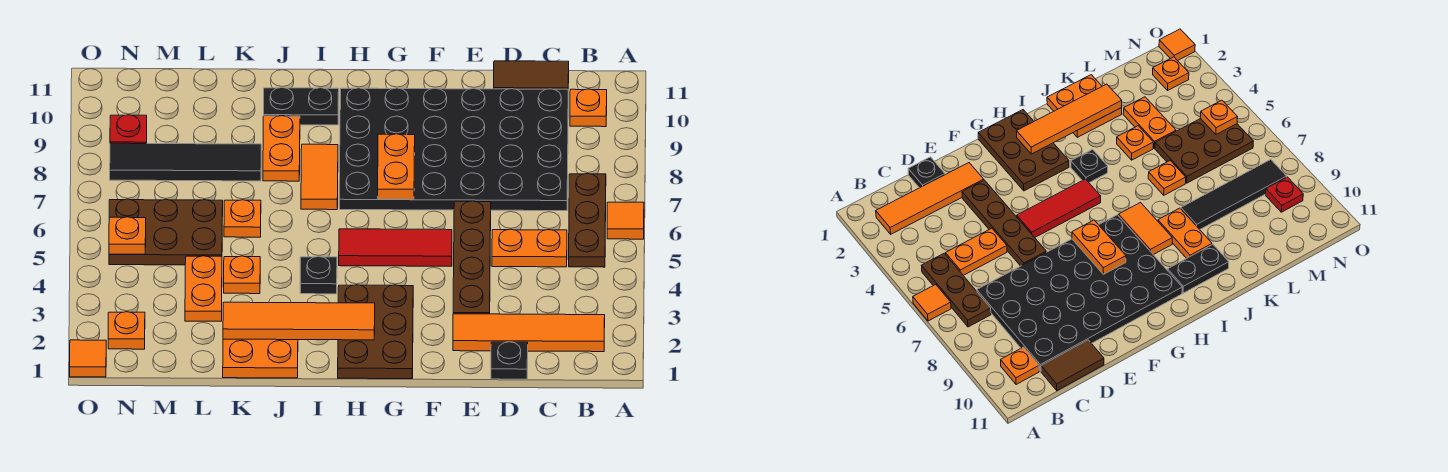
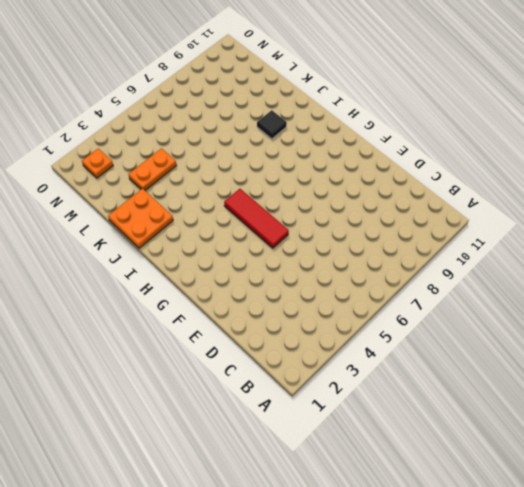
black 1x1 tile [257,110,287,139] -> orange 1x2 plate [263,116,300,181]
none -> orange 1x1 tile [607,202,644,239]
none -> orange 1x4 tile [453,314,605,352]
none -> brown 1x3 plate [569,173,606,267]

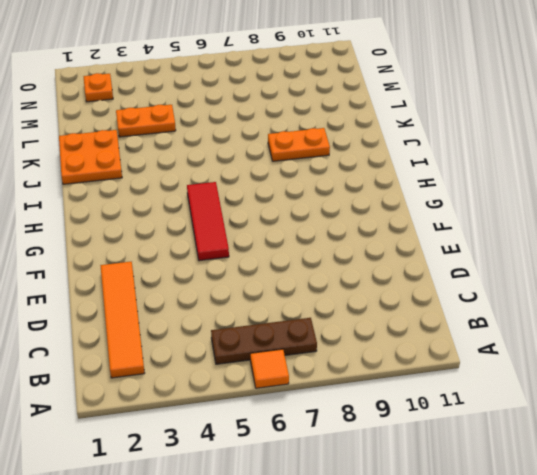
none -> orange 1x1 plate [570,89,607,127]
none -> orange 1x2 plate [492,229,567,267]
none -> black 4x6 plate [339,88,568,211]

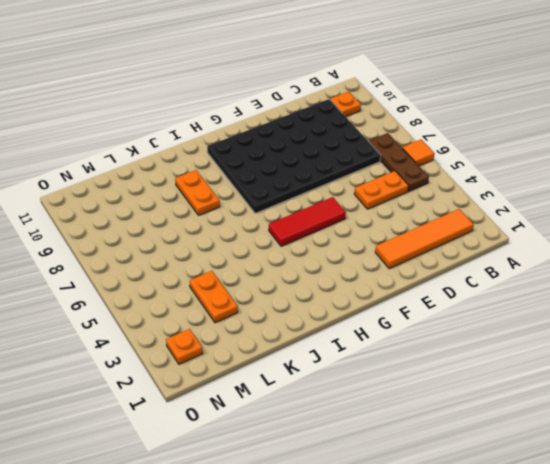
none -> brown 1x2 tile [494,61,569,89]
none -> black 1x1 plate [491,342,528,379]
none -> brown 1x4 plate [453,201,491,314]

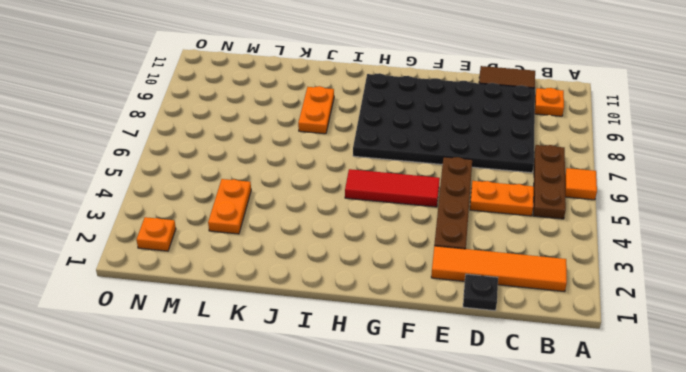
none -> brown 2x3 plate [338,285,413,379]
none -> black 1x1 plate [300,256,337,294]
none -> orange 1x2 tile [301,144,338,210]

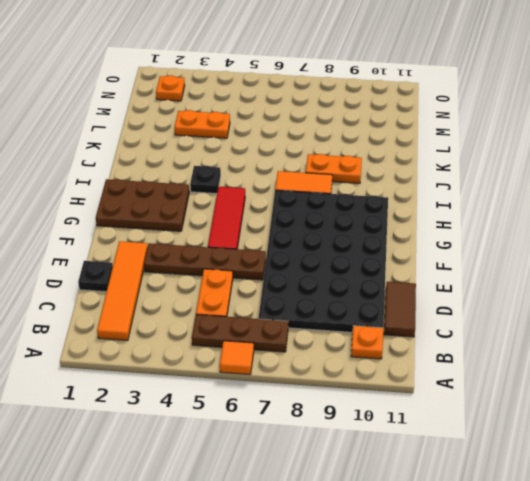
none -> black 1x2 plate [264,88,339,125]
none -> orange 2x2 plate [223,339,298,378]
none -> orange 1x1 plate [224,256,260,294]

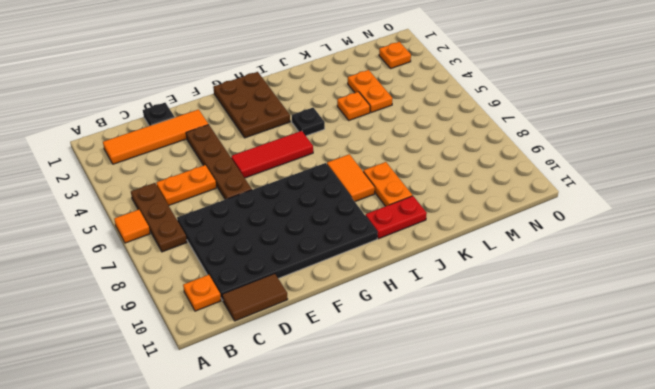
red 1x2 plate [366,196,427,239] -> black 1x2 plate [264,88,339,125]
none -> orange 2x2 plate [223,339,298,378]
none -> orange 1x1 plate [224,200,261,237]
none -> black 1x4 tile [110,143,261,181]

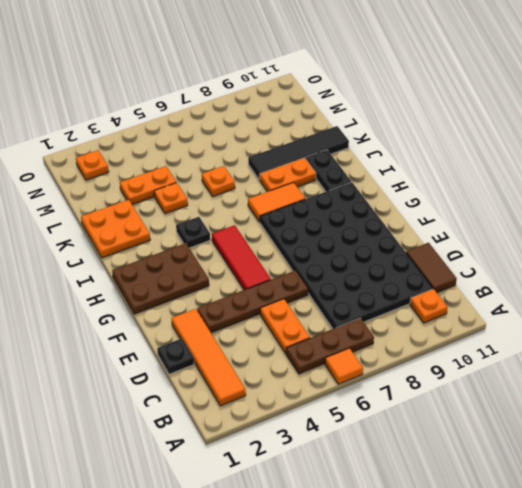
black 1x4 tile [248,126,349,179] -> black 1x4 tile turned to [110,143,261,181]
none -> brown 2x3 plate [109,199,223,265]
none -> red 1x1 plate [110,115,147,144]
none -> orange 1x1 tile [70,340,106,377]

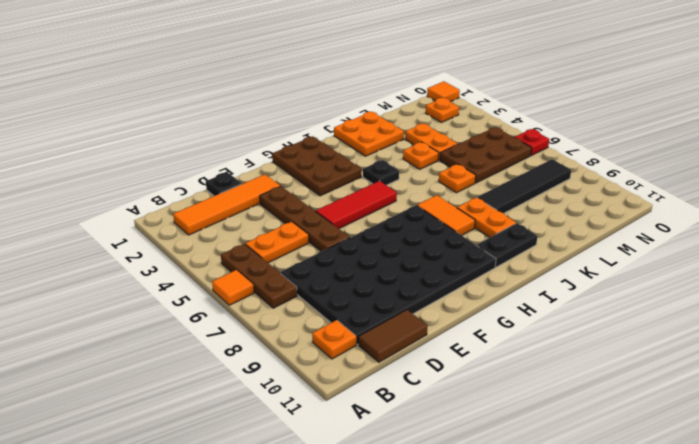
red 1x1 plate [514,129,549,155] -> red 1x1 plate moved to [110,115,147,144]
none -> orange 1x2 plate [378,134,415,200]
none -> orange 1x4 tile [223,302,375,340]
none -> orange 1x1 plate [109,217,146,254]

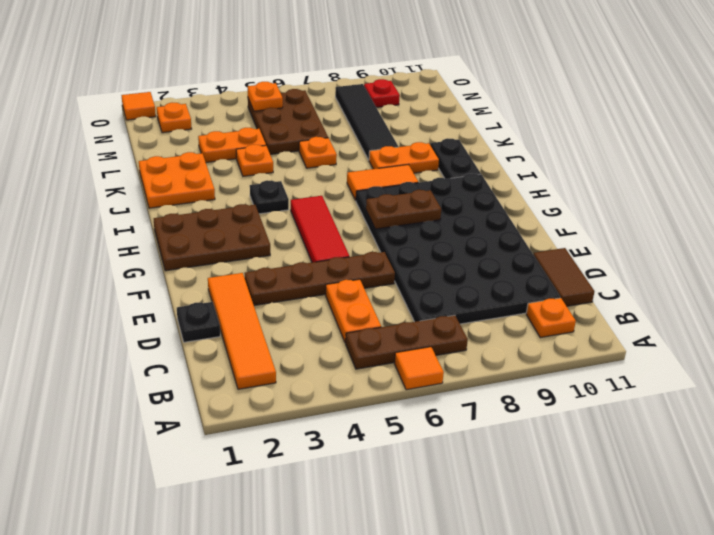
brown 1x2 plate [366,190,441,229] -> orange 1x2 plate [378,134,415,200]
none -> orange 1x4 tile [223,302,375,340]

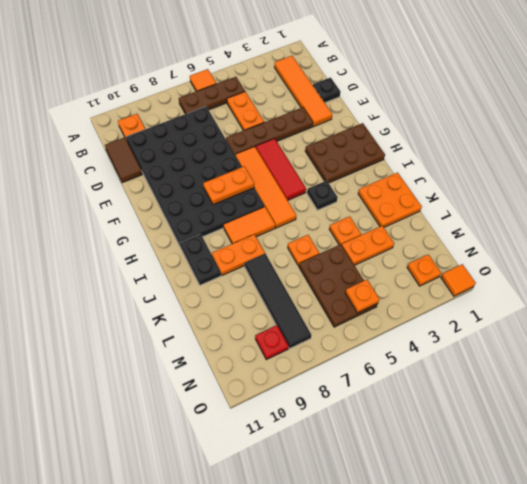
orange 1x4 tile [236,146,296,228] -> orange 1x4 tile moved to [223,302,375,340]

